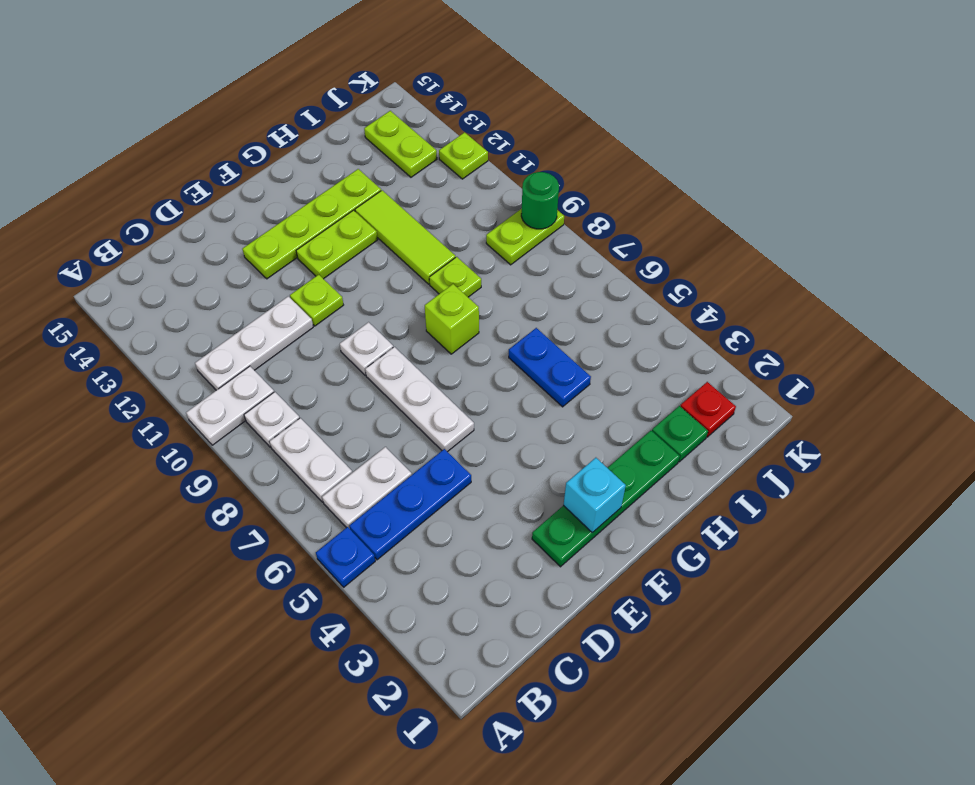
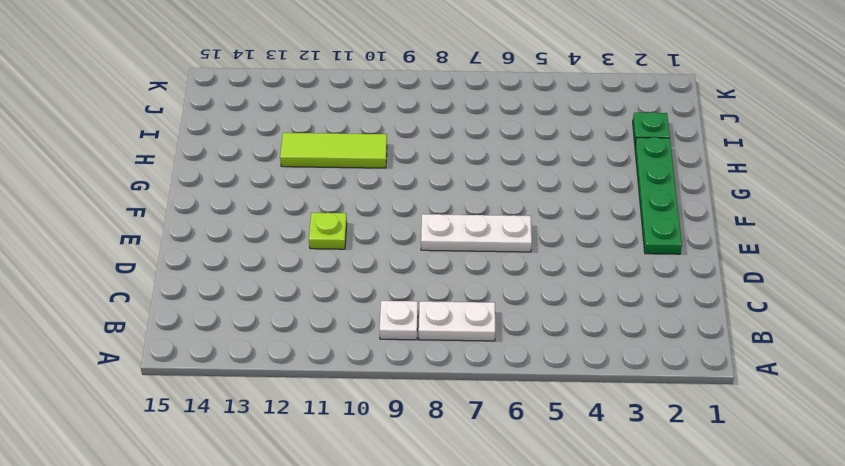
none -> blue 1x1 plate [316,527,375,587]
none -> white 1x2 plate [186,366,274,445]
none -> blue 1x3 plate [349,449,471,560]

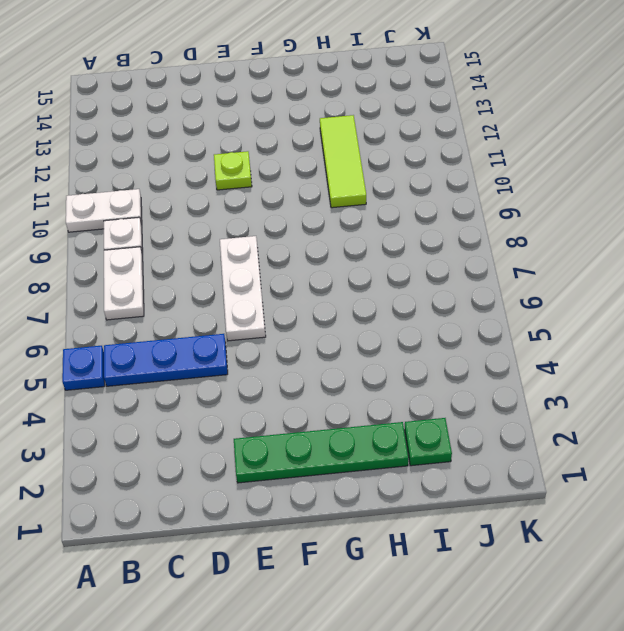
none -> white 1x2 plate [322,447,412,529]
none -> white 1x3 plate [195,296,313,390]
none -> white 1x1 plate [340,322,393,375]

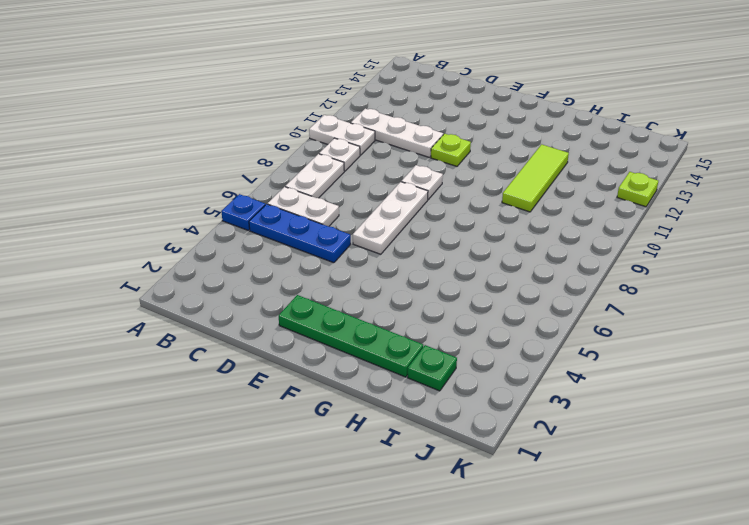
none -> lime 1x4 plate [242,169,381,279]
none -> lime 1x2 plate [296,210,378,279]
none -> lime 1x1 brick [425,284,479,354]

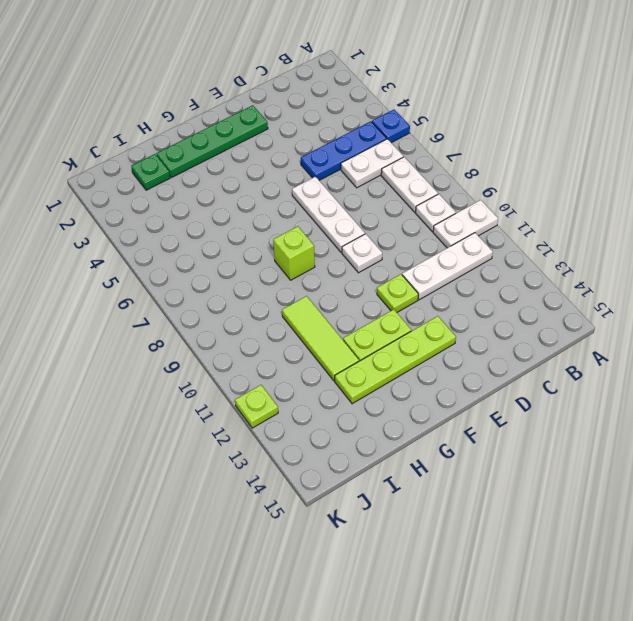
none -> blue 1x2 plate [509,328,591,407]
none -> lime 1x1 plate [429,257,481,297]
none -> red 1x1 plate [680,382,736,437]

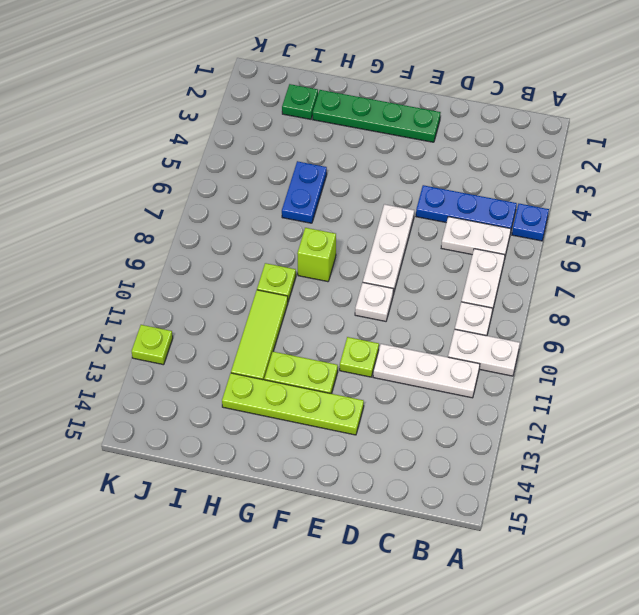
none -> red 1x1 plate [680,382,736,437]
none -> lime 1x2 plate [486,209,564,265]
none -> lime 1x2 plate [364,111,437,177]

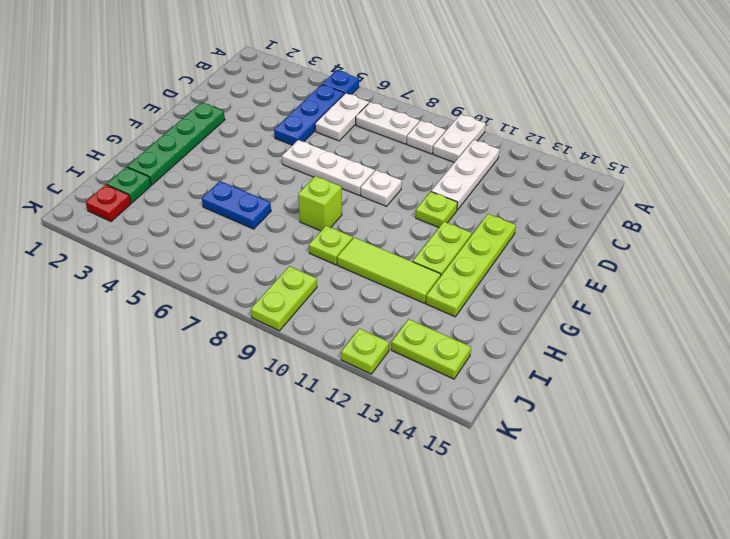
none -> cyan 1x1 brick [564,458,626,533]
none -> green 1x1 round brick [521,172,559,229]

